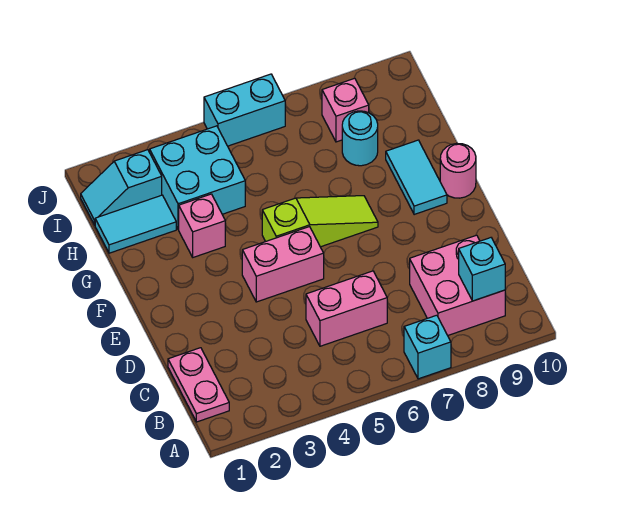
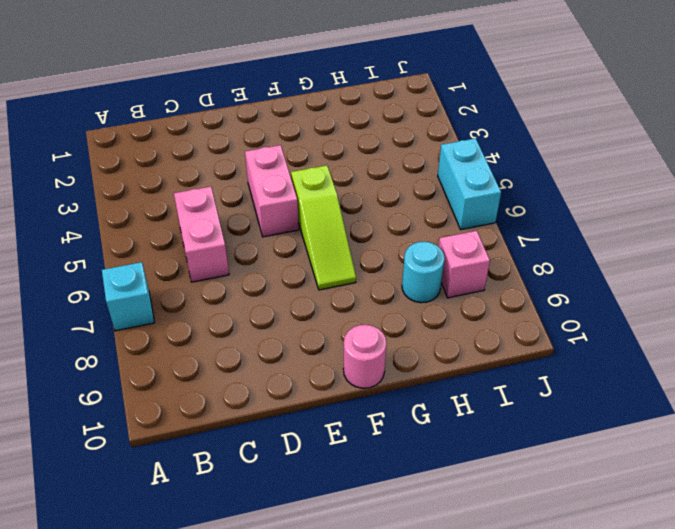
none -> pink 1x2 plate [168,348,229,422]
none -> pink 2x2 brick [410,235,505,335]
none -> cyan 1x2 tile [386,140,447,215]

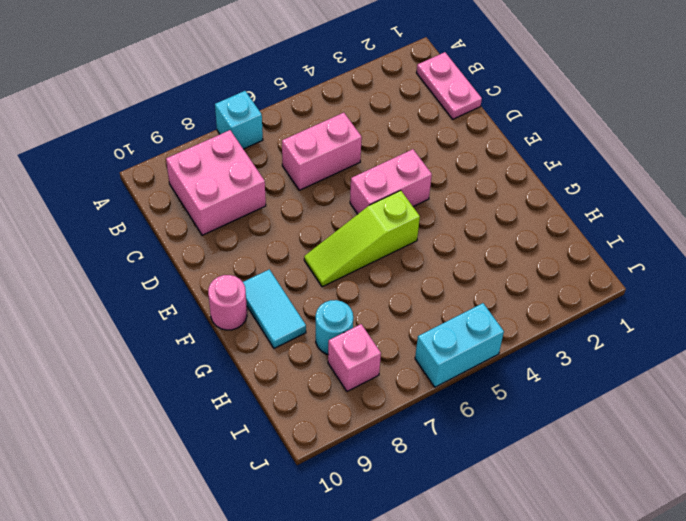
none -> pink 1x1 brick [179,194,225,257]
none -> cyan 1x2 tile [95,195,176,253]
none -> cyan 2x2 brick [150,126,245,229]

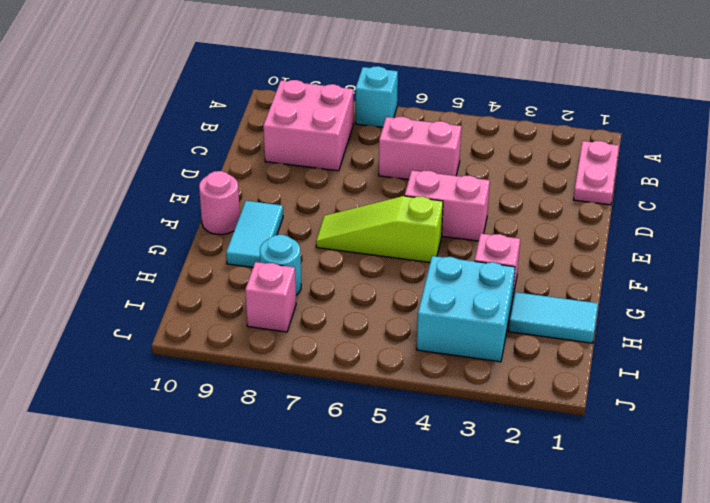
none -> cyan 1x2 slope [81,150,162,225]
none -> cyan 1x2 brick [204,74,285,146]
none -> cyan 1x1 brick [459,238,505,301]

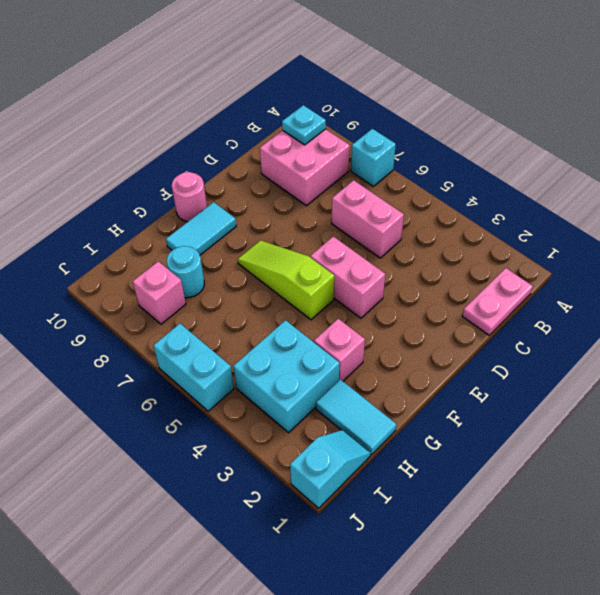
cyan 1x1 plate [282,105,326,145] -> cyan 1x1 brick [459,238,505,301]
cyan 1x2 slope [290,430,371,508] -> cyan 1x2 slope turned to [81,150,162,225]

